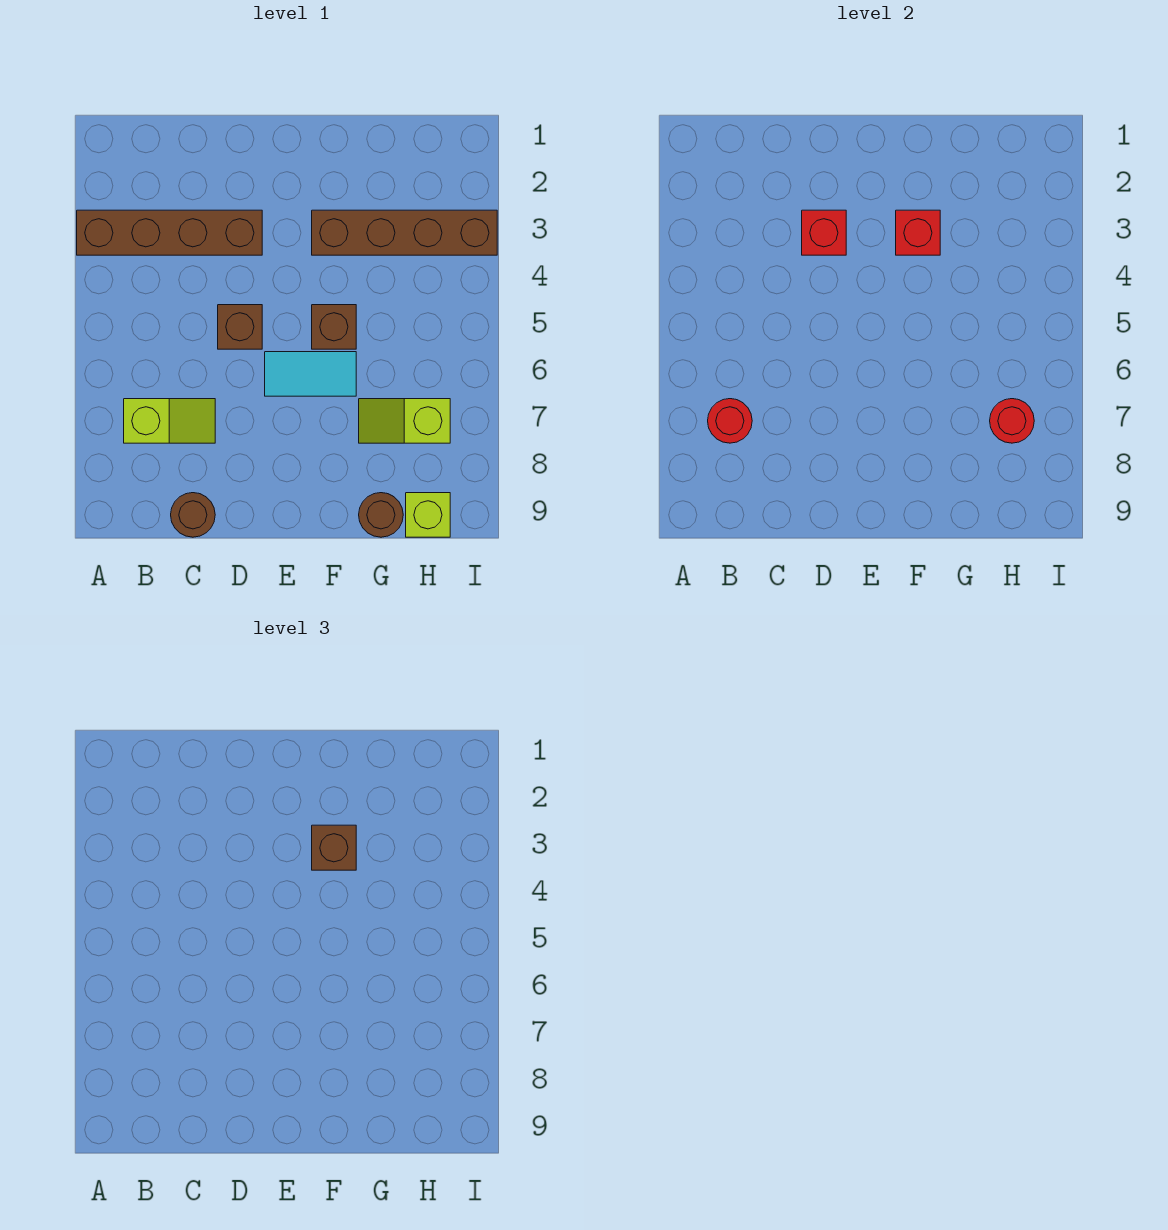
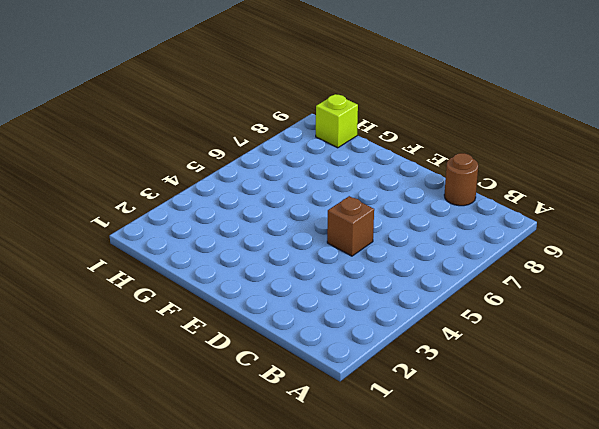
none -> brown 1x4 brick [77,210,262,255]
none -> lime 1x2 slope [124,399,215,443]
none -> cyan 1x2 tile [265,352,356,396]

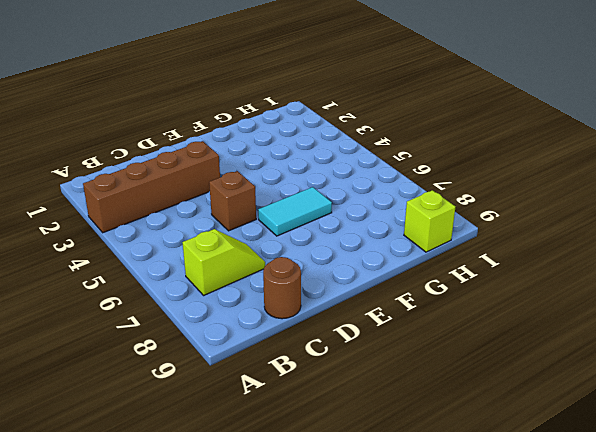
none -> brown 1x4 brick [312,210,497,255]
none -> brown 1x1 brick [312,305,356,349]
none -> lime 1x2 slope [359,399,450,443]

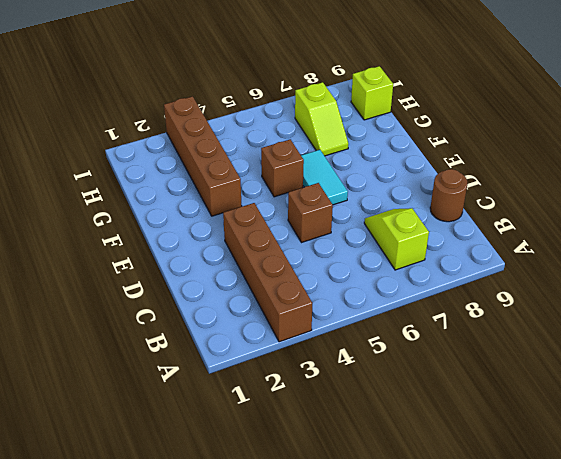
none -> brown 1x1 round brick [359,493,403,537]
none -> red 1x1 round brick [708,399,752,443]
none -> red 1x1 brick [802,210,846,255]

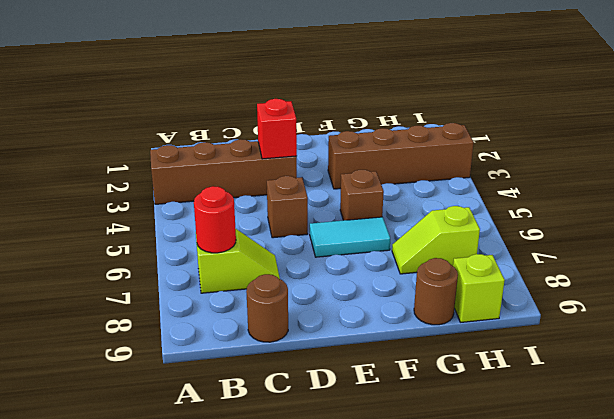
none -> red 1x1 brick [896,210,940,255]
none -> red 1x1 round brick [990,399,1034,443]
none -> brown 1x1 brick [312,825,356,870]

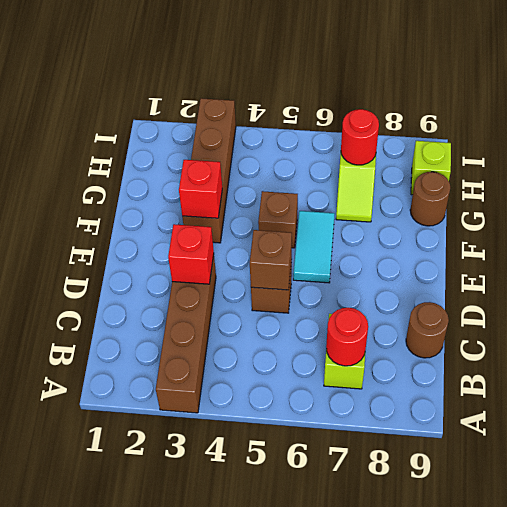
brown 1x1 brick [250,230,292,290] -> brown 1x1 brick moved to [312,825,356,870]

